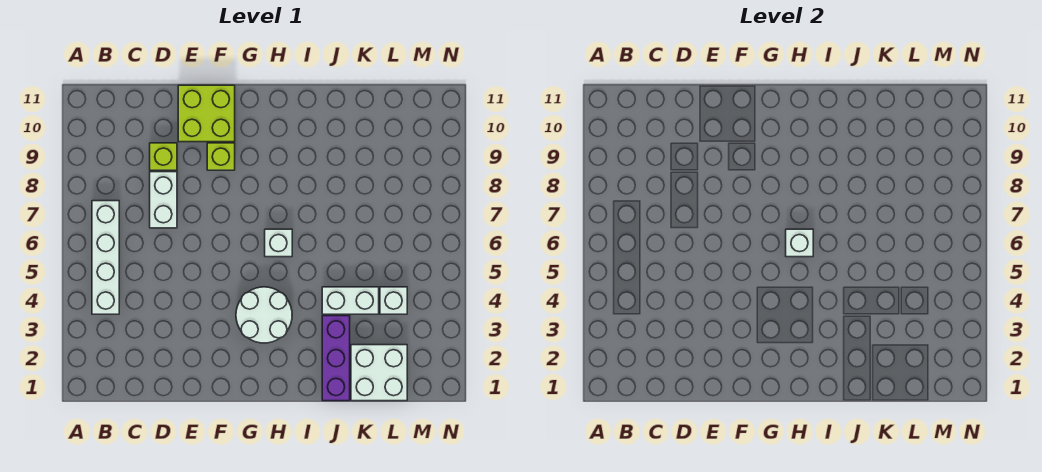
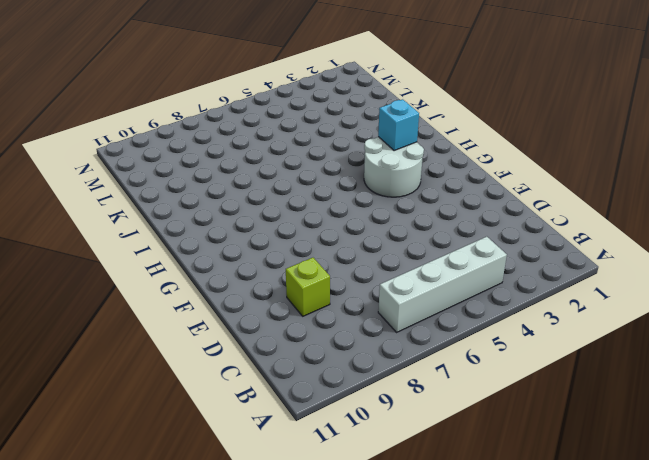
cyan 1x1 brick [378,99,419,151] -> none
none -> white 1x2 brick [150,172,177,228]
none -> lime 2x2 brick [178,85,235,142]
none -> lime 1x1 brick [207,143,235,170]

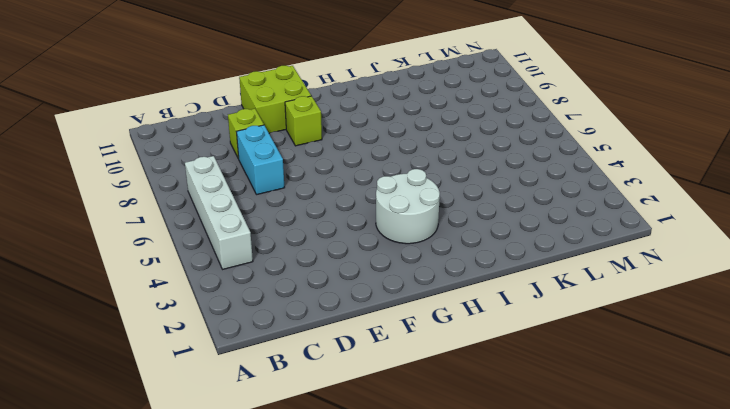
cyan 1x2 brick [237,125,285,195] -> white 1x2 brick [150,172,177,228]
none -> white 1x1 brick [265,229,292,257]
none -> purple 1x3 brick [322,316,350,401]
none -> white 1x2 brick [322,287,379,314]

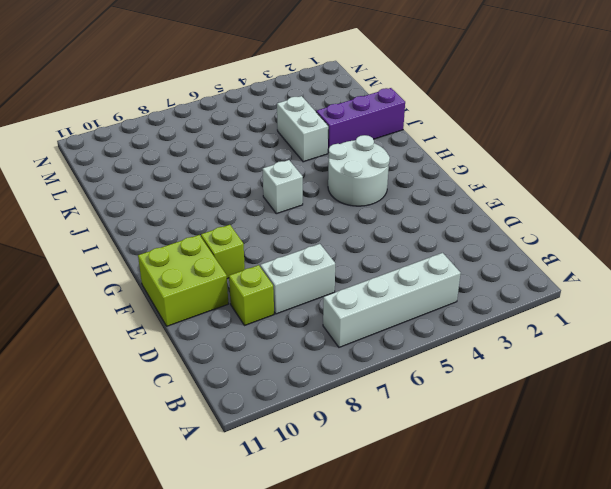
none -> white 2x2 brick [351,345,407,401]
none -> white 1x1 brick [380,287,407,314]
none -> white 1x1 brick [786,229,813,257]

